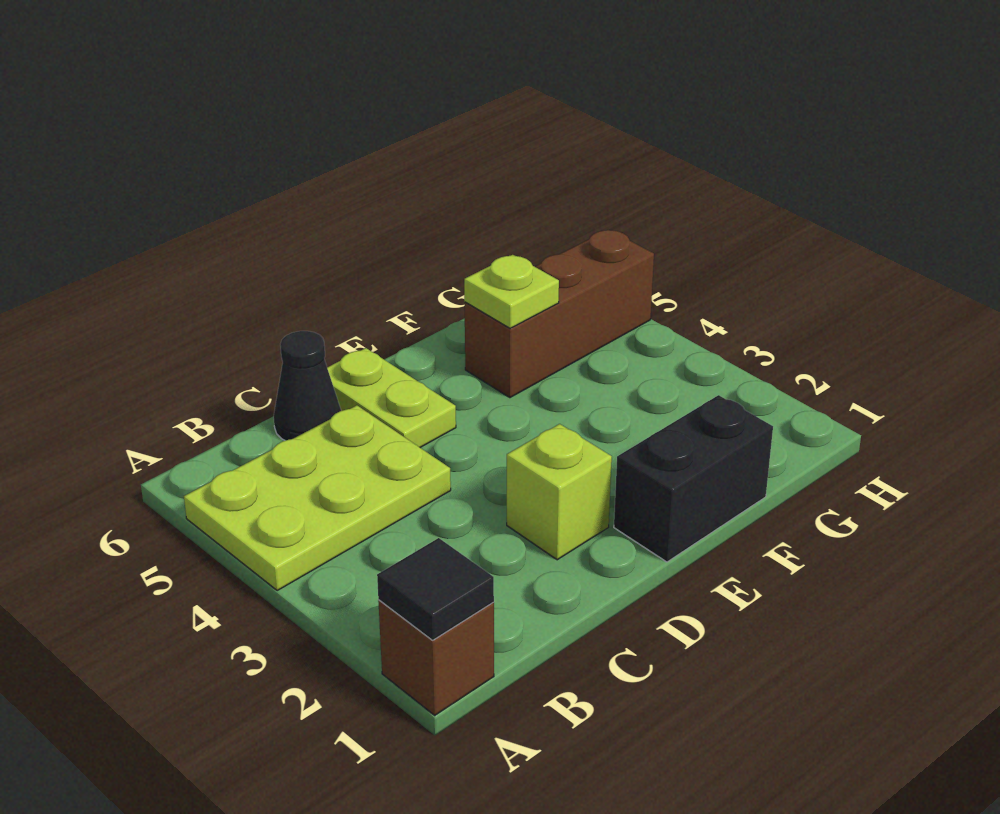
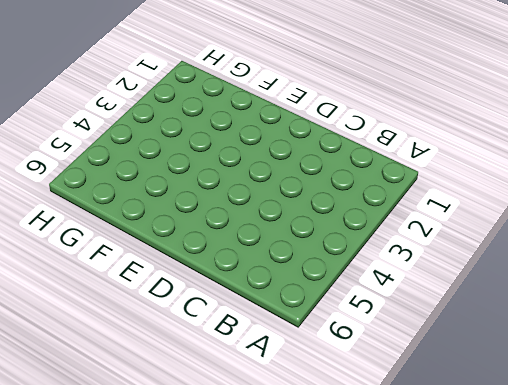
none -> brown 1x1 brick [378,600,494,715]
none -> lime 2x3 plate [184,405,451,590]

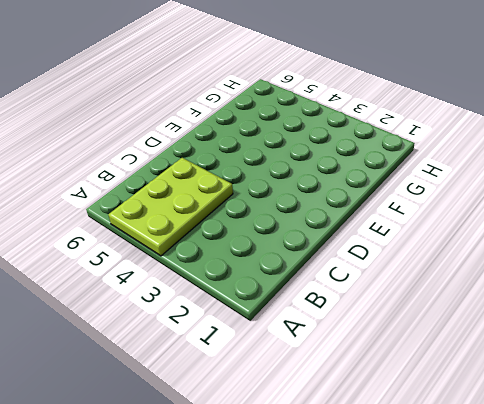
none -> brown 1x1 brick [378,600,494,715]
none -> black 1x1 cone [274,331,341,440]

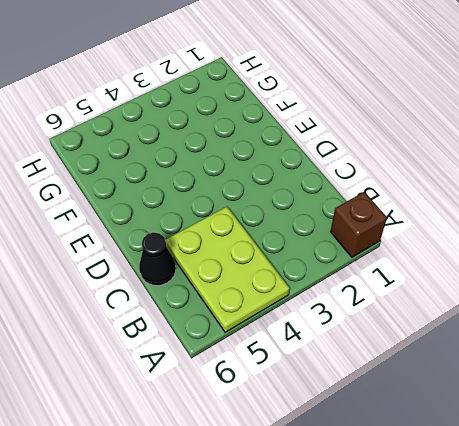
none -> lime 1x1 brick [507,424,612,560]
none -> lime 1x2 plate [327,348,456,447]

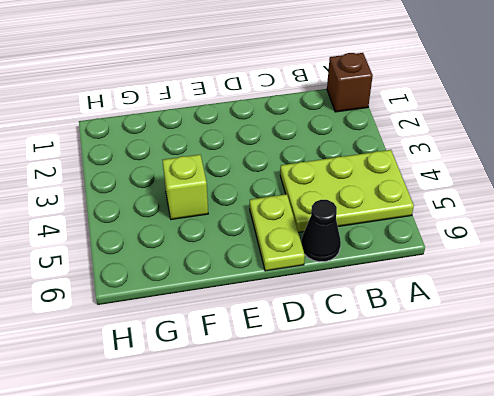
lime 1x1 brick [163,155,208,220] -> lime 1x1 brick moved to [507,424,612,560]
none -> black 1x2 brick [614,395,773,562]
none -> brown 1x3 brick [465,230,654,398]

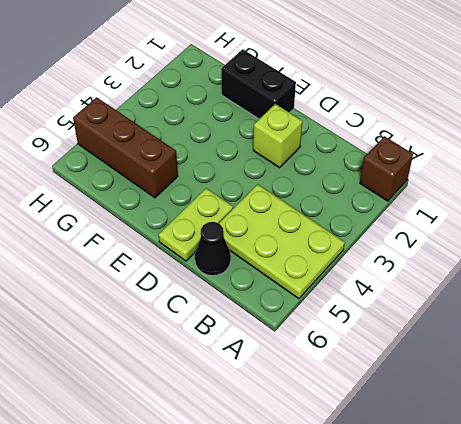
none -> black 1x1 tile [377,538,494,640]
none -> lime 1x1 plate [464,255,559,328]

